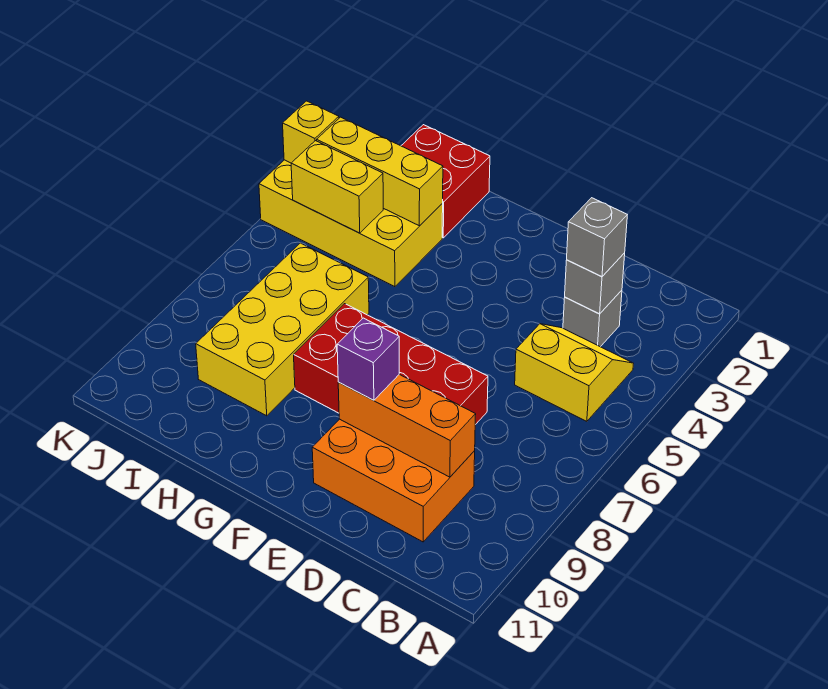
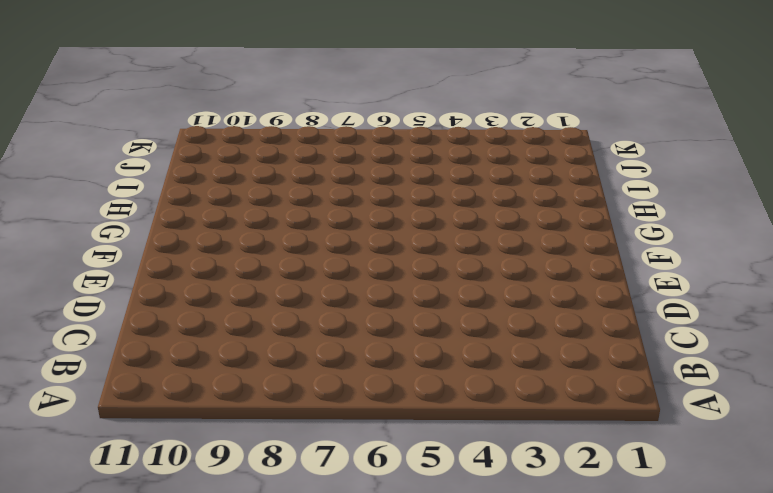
none -> yellow 2x2 slope [515,324,633,421]
none -> grey 1x1 brick [563,290,622,347]
none -> orange 2x3 brick [312,419,475,542]

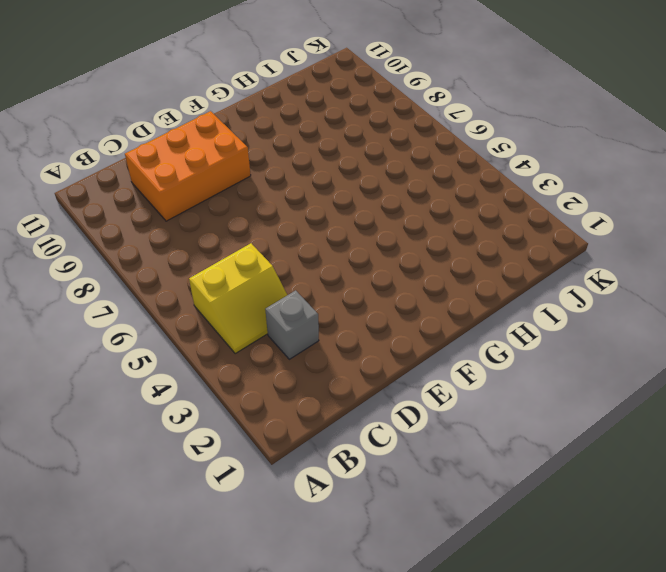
none -> red 2x4 brick [294,304,488,425]
none -> red 2x2 brick [401,125,490,238]
none -> yellow 2x4 brick [259,160,443,287]

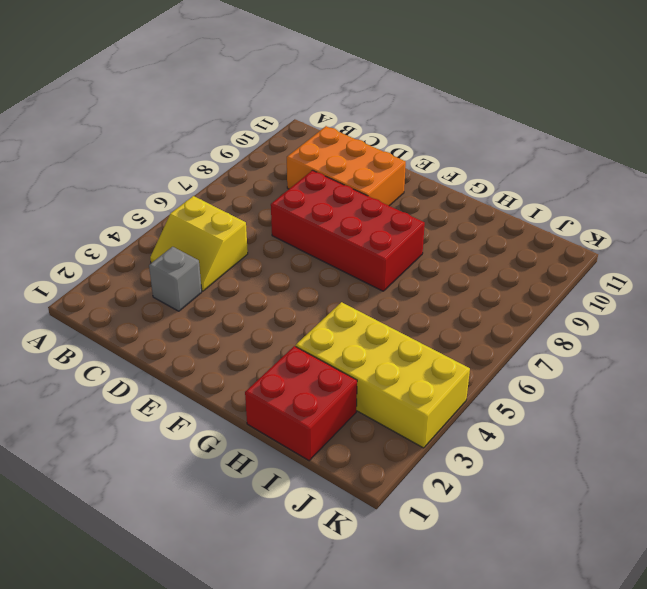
none -> yellow 2x4 brick [196,243,369,416]
none -> grey 1x1 brick [565,253,625,314]
none -> orange 1x3 brick [338,374,476,477]

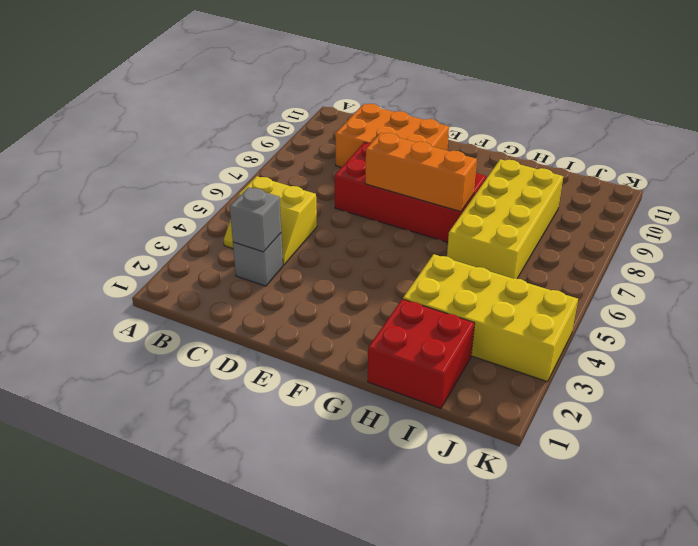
orange 1x3 brick [365,133,477,212] -> orange 1x3 brick moved to [338,374,476,477]
none -> yellow 1x3 brick [317,117,443,226]
none -> yellow 1x2 brick [291,141,383,233]
none -> yellow 1x1 brick [283,101,339,163]

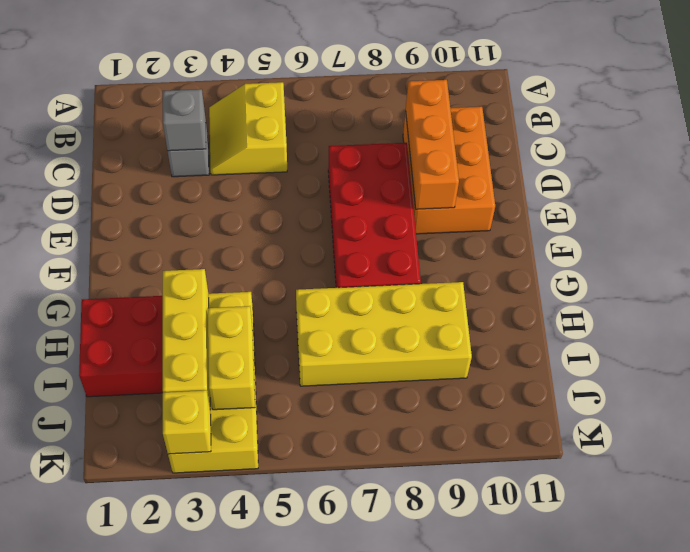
none -> grey 1x1 brick [567,198,627,276]
none -> purple 1x1 brick [337,318,399,400]

